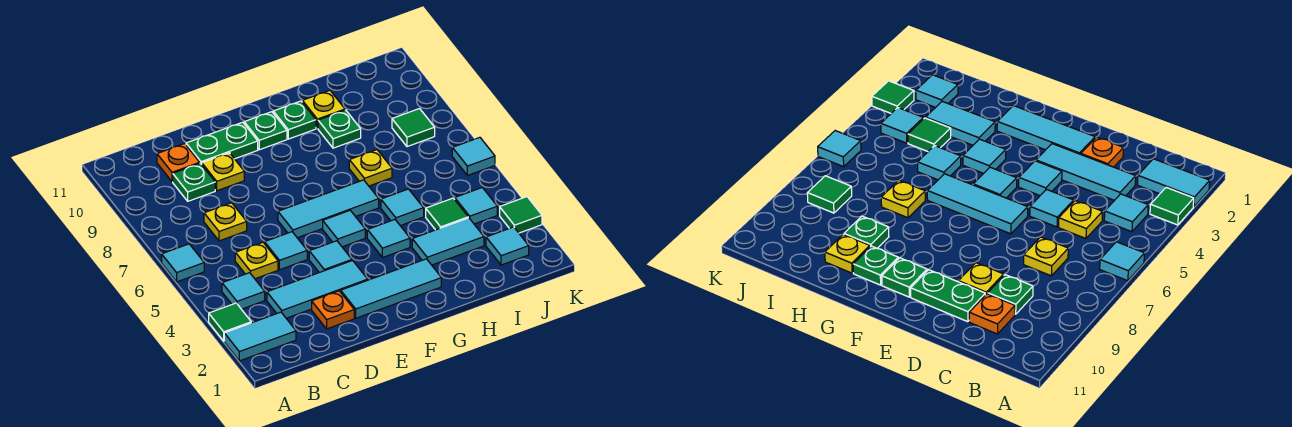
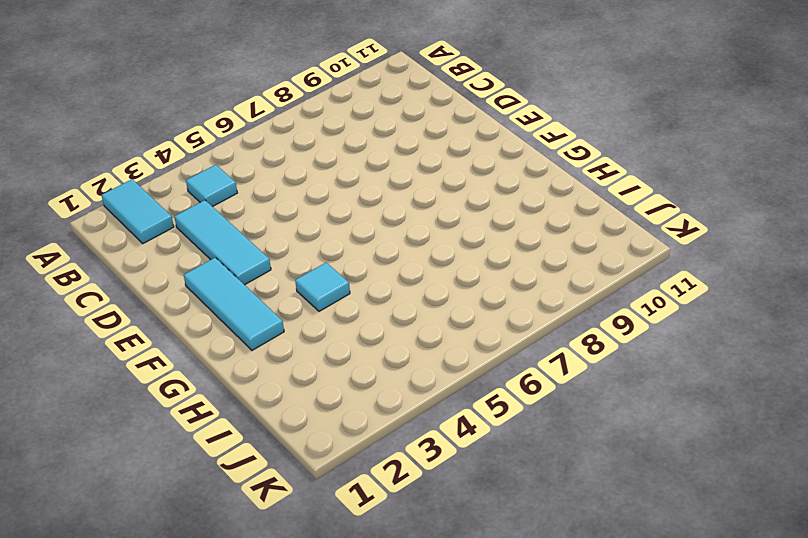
none -> green 1x1 tile [209,303,251,341]
none -> cyan 1x1 tile [162,244,204,282]
none -> yellow 1x1 plate [235,242,278,279]
none -> yellow 1x1 plate [204,203,247,241]

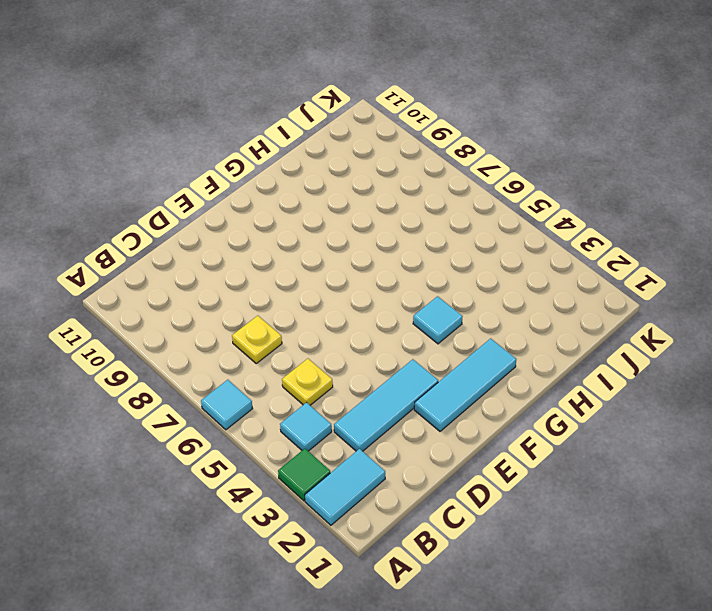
none -> green 1x1 plate [173,163,215,201]
none -> orange 1x1 plate [157,144,200,182]
none -> orange 1x1 plate [312,291,354,329]
none -> cyan 1x1 tile [265,232,307,270]

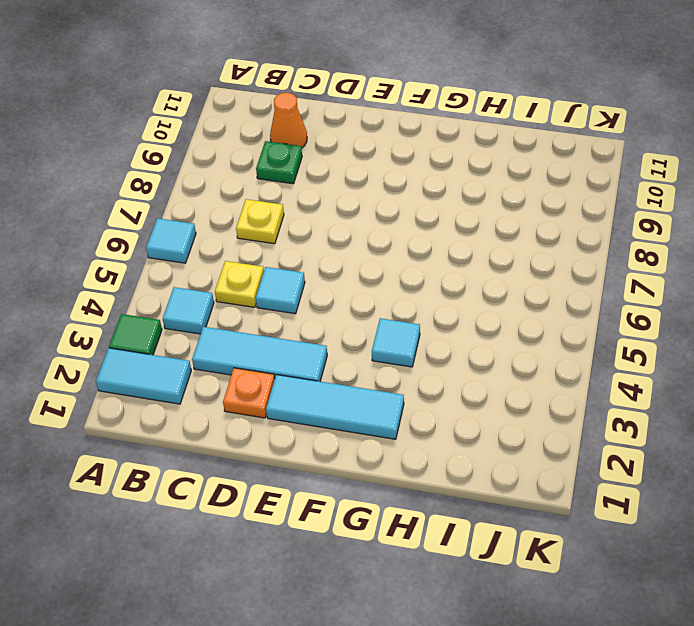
orange 1x1 cone [270,93,307,148] -> orange 1x1 plate [157,144,200,182]
none -> yellow 1x1 plate [202,153,244,191]
none -> green 1x2 plate [186,122,258,165]
none -> cyan 1x1 tile [309,241,352,273]
none -> cyan 1x3 tile [278,180,379,238]

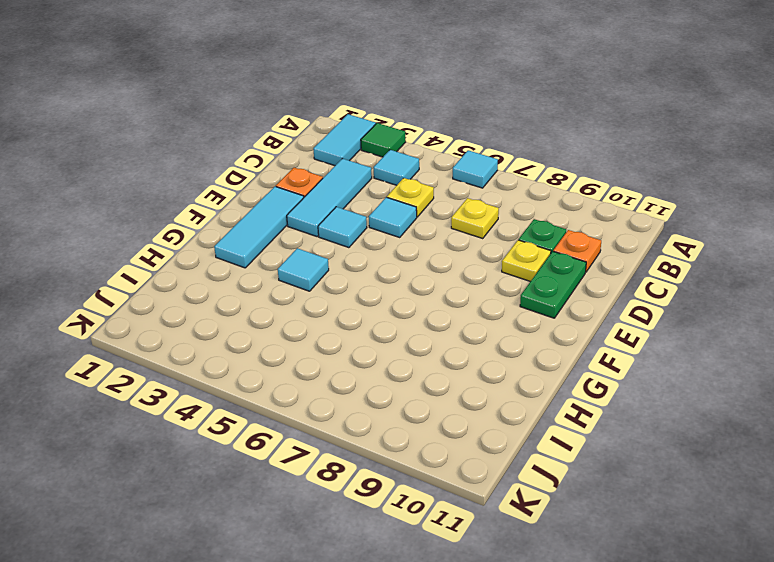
none -> cyan 1x3 tile [278,180,379,238]
none -> cyan 1x1 tile [323,210,365,247]
none -> green 1x1 plate [244,112,287,150]
none -> green 1x1 plate [273,101,316,139]

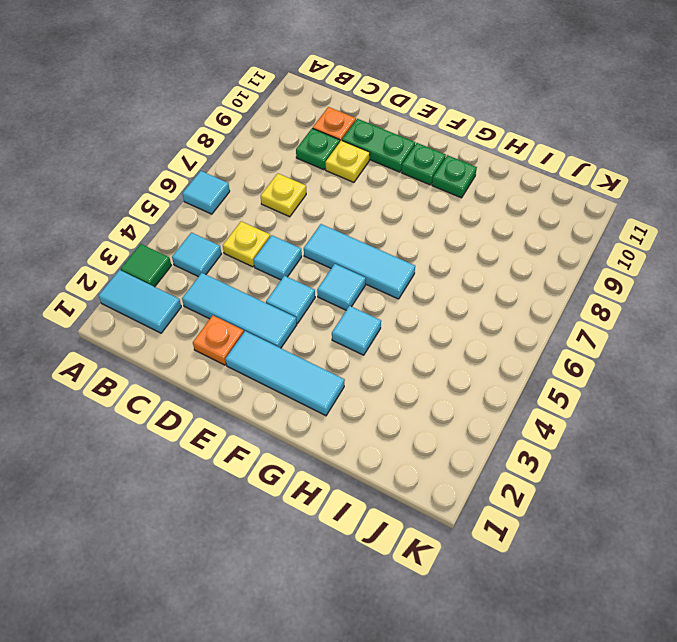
none -> cyan 1x2 tile [412,218,484,265]
none -> cyan 1x1 tile [381,189,424,226]
none -> yellow 1x1 plate [349,150,392,186]
none -> green 1x1 plate [318,110,361,148]

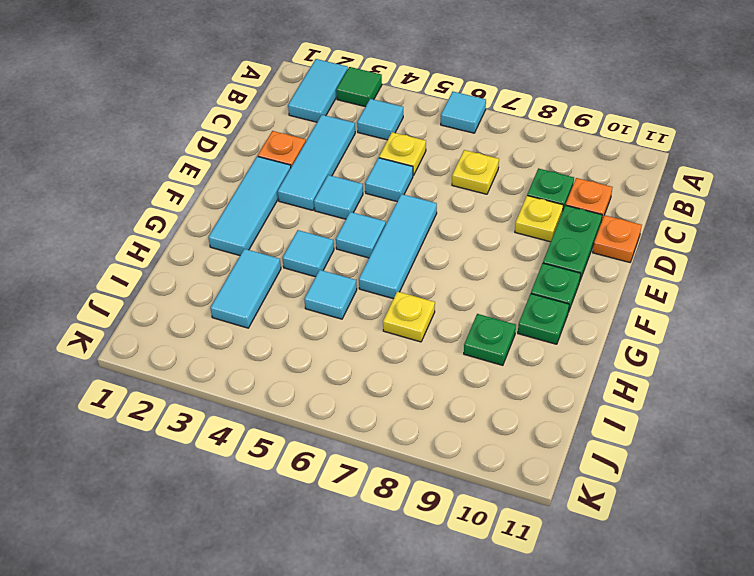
orange 1x1 plate [593,215,642,262] -> none
none -> yellow 1x1 plate [302,90,345,128]
none -> green 1x1 tile [426,198,468,230]
none -> cyan 1x1 tile [486,227,529,265]
none -> cyan 1x1 tile [455,188,497,224]

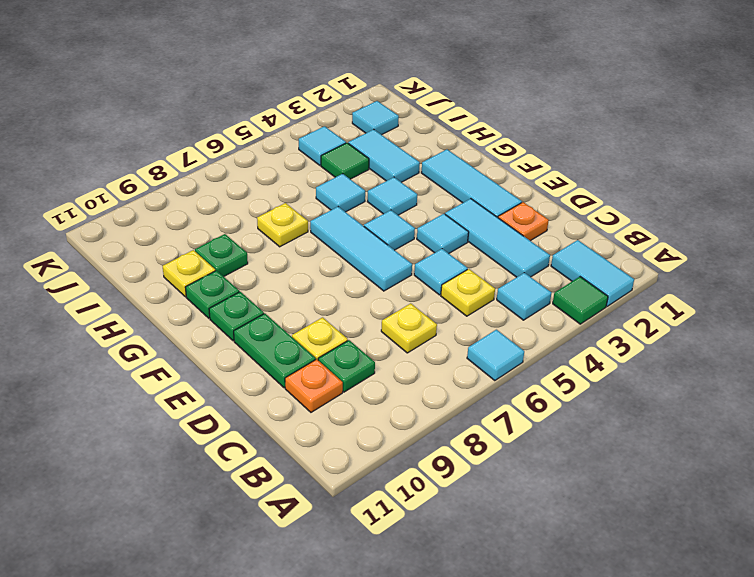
none -> green 1x1 tile [392,109,435,147]
none -> green 1x1 tile [500,197,542,233]
none -> cyan 1x1 tile [452,137,495,175]

